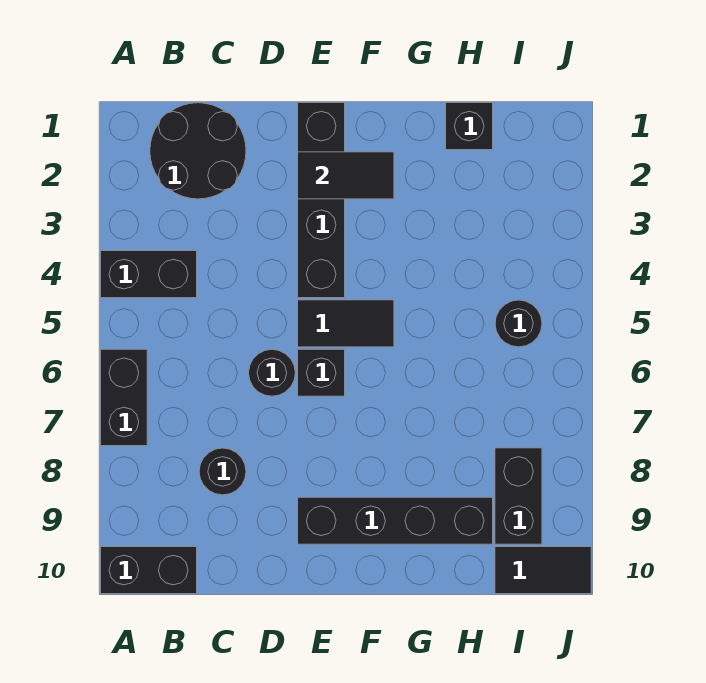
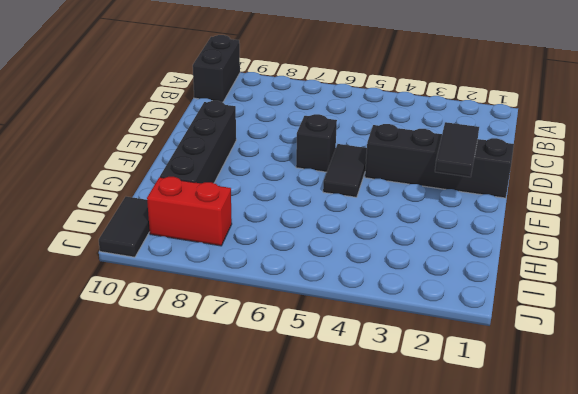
red 1x2 brick [147,177,232,246] -> black 1x2 brick [495,448,542,544]
none -> black 1x2 brick [101,251,197,298]
none -> black 1x2 brick [101,349,147,446]
none -> black 2x2 round brick [150,103,246,199]

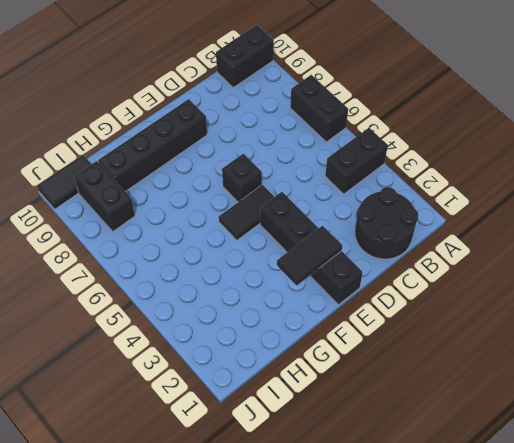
none -> black 1x1 round brick [199,448,246,495]
none -> black 1x1 round brick [249,349,295,396]
none -> black 1x1 brick [446,103,493,150]

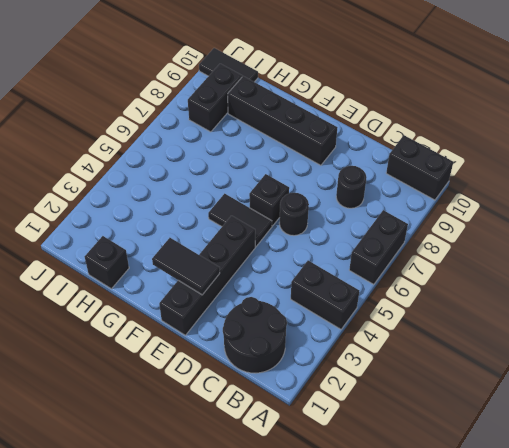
none -> black 1x1 round brick [495,300,542,347]

